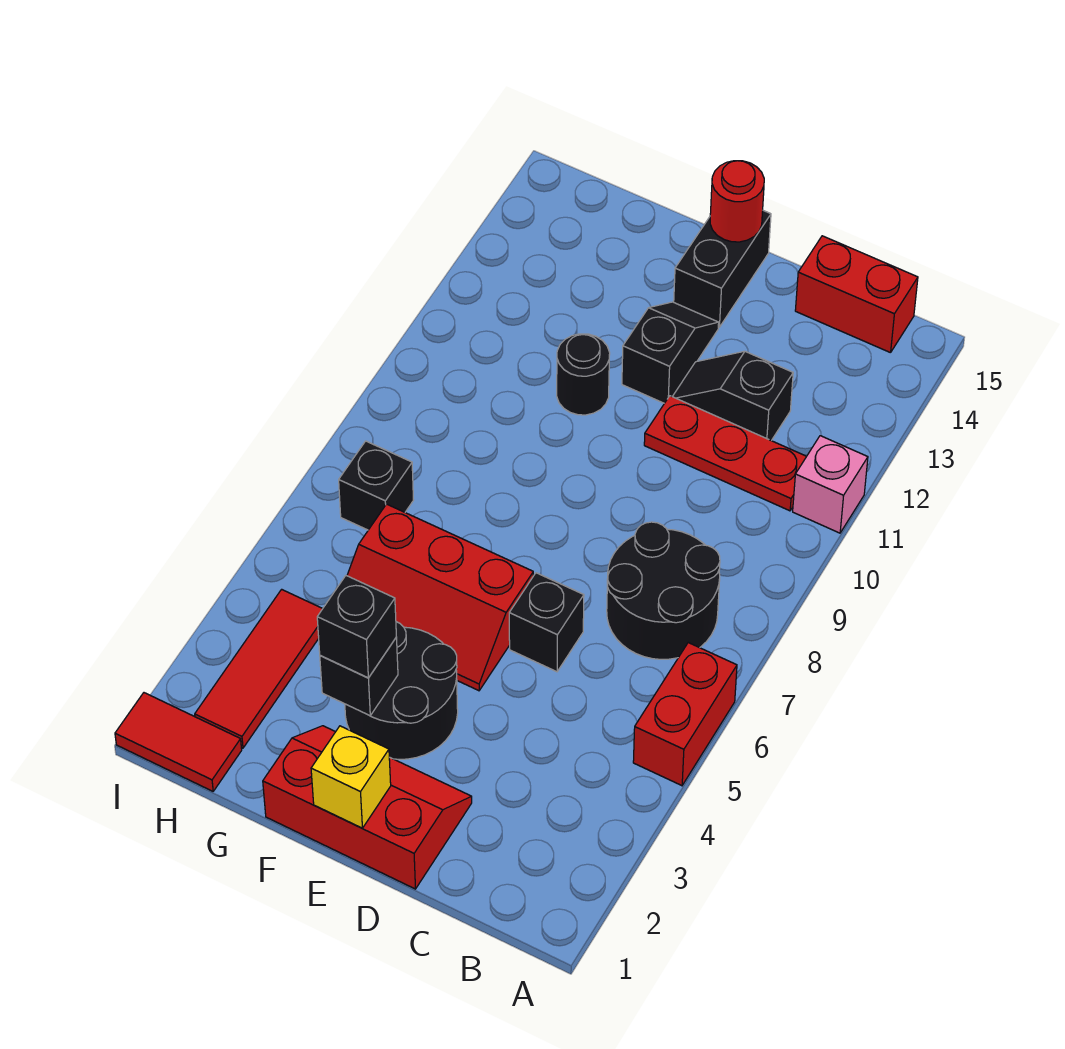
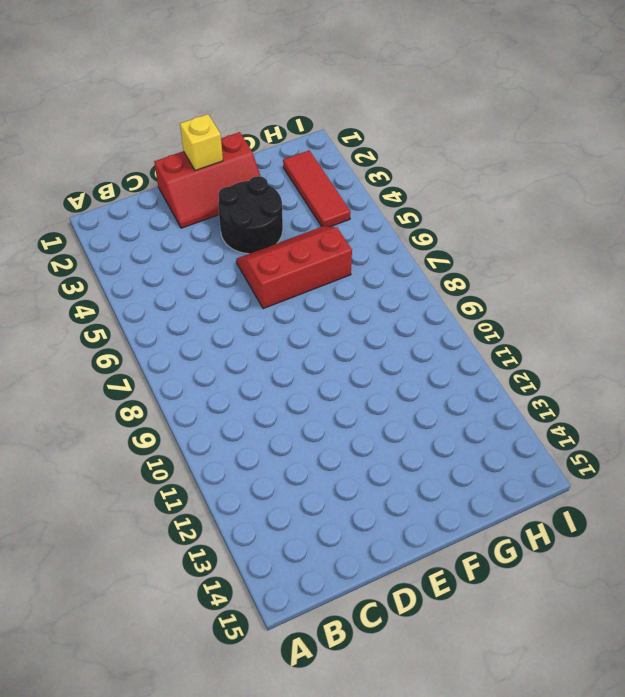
none -> red 1x2 brick [633,643,737,786]
none -> pink 1x1 brick [793,436,868,533]
none -> black 2x2 round brick [607,522,720,659]

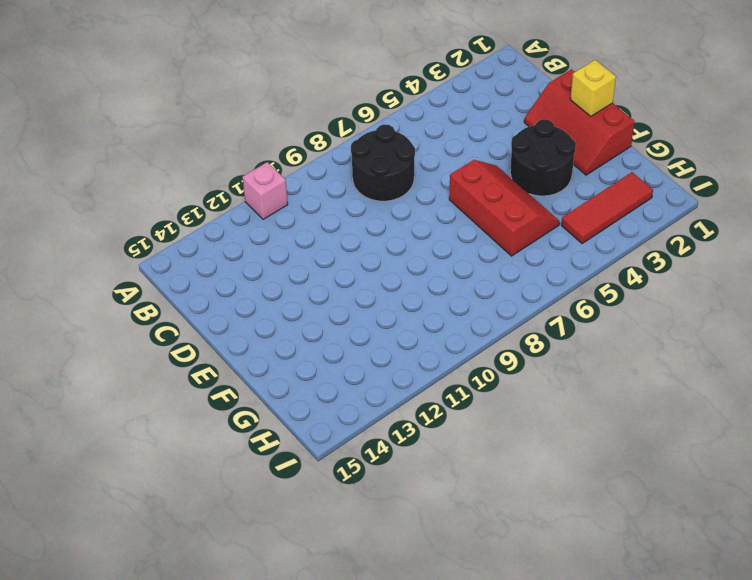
none -> red 1x2 brick [633,643,737,786]
none -> red 1x3 plate [644,396,807,511]
none -> red 1x2 brick [795,236,918,353]

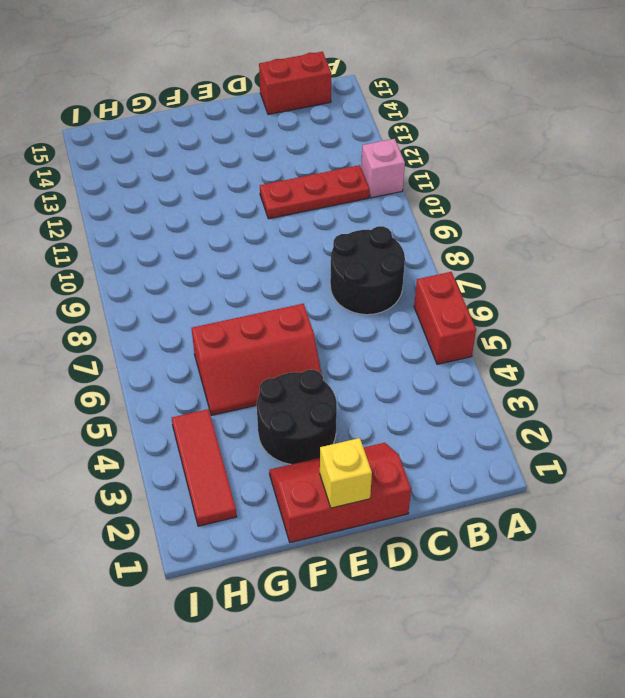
none -> black 1x2 slope [672,351,793,441]
none -> black 1x1 brick [509,573,584,672]
none -> black 1x2 slope [622,302,719,403]

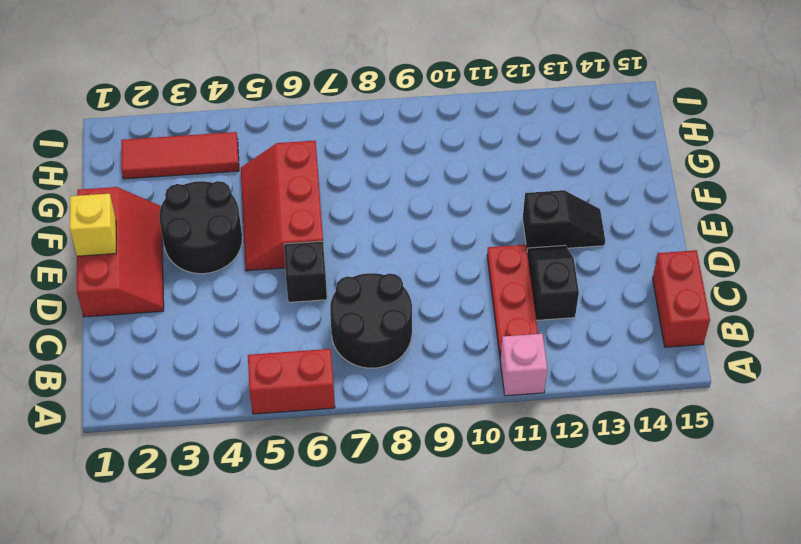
none -> black 1x2 brick [674,211,771,327]
none -> black 1x1 round brick [557,334,610,415]
none -> red 1x2 tile [115,693,242,791]

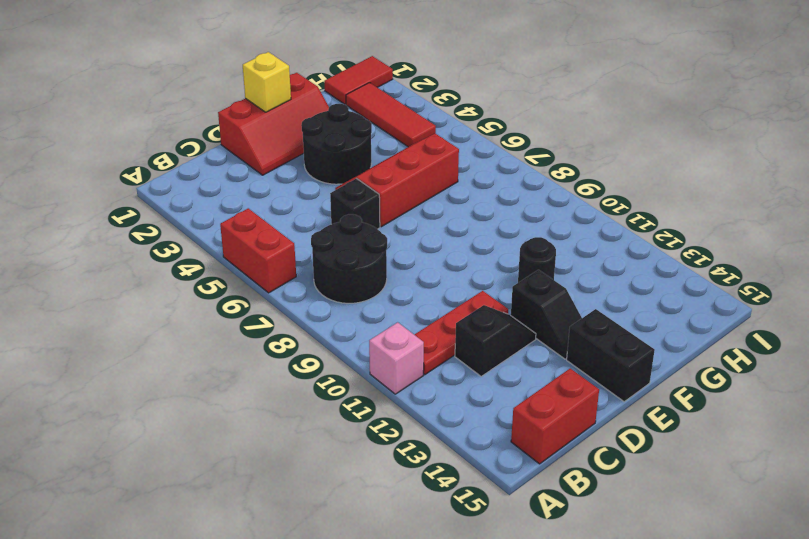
none -> black 1x1 brick [339,441,413,530]
none -> red 1x1 round brick [710,161,764,242]
none -> black 1x1 brick [320,637,398,716]

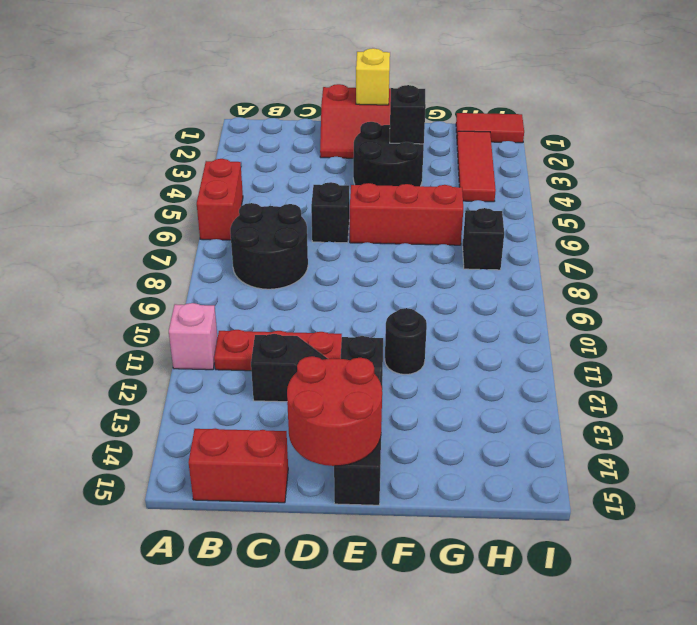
red 2x2 round brick [287,356,382,466] -> red 1x1 round brick [710,161,764,242]
none -> black 1x1 brick [317,576,396,678]

